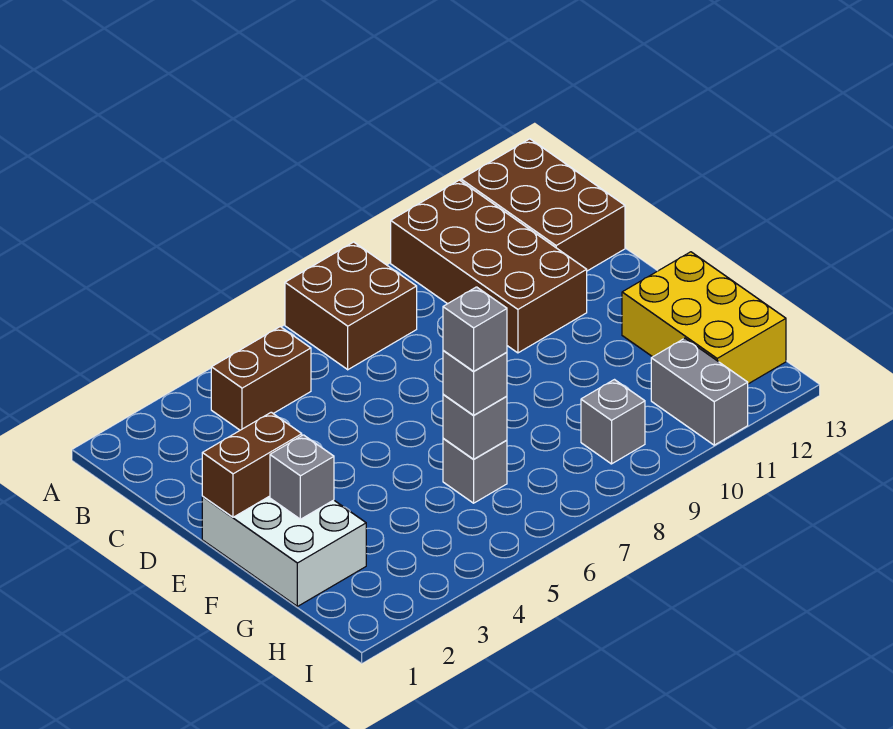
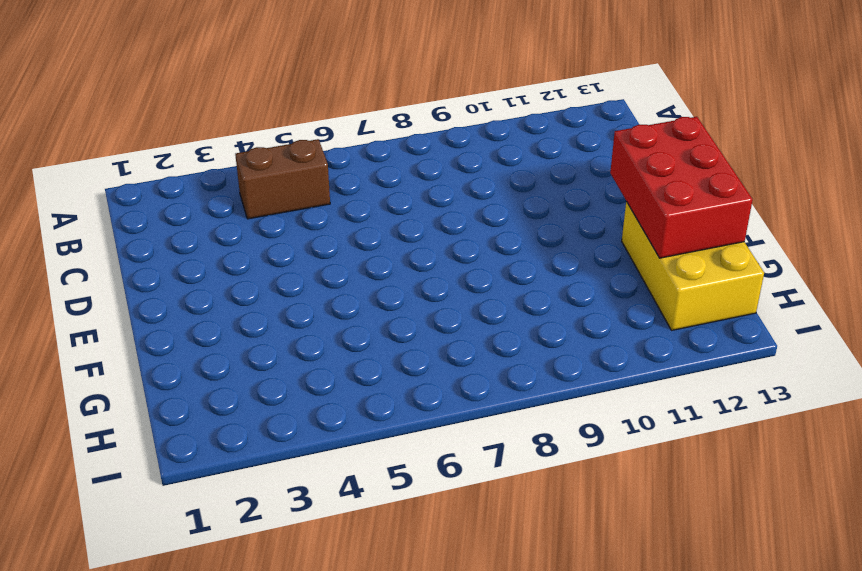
red 2x3 brick [610,117,753,258] -> none
none -> brown 2x2 brick [285,242,417,370]
none -> brown 2x4 brick [391,180,587,353]
none -> brown 2x3 brick [461,139,625,271]

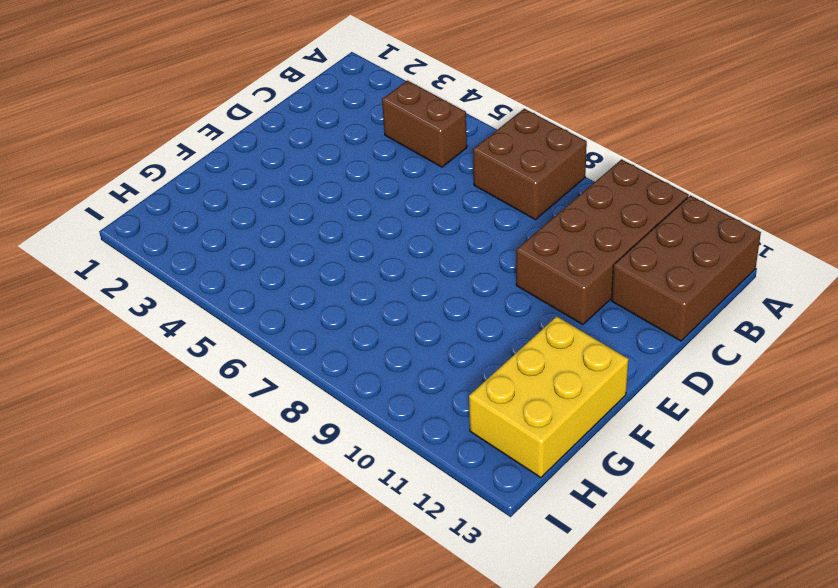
none -> white 2x3 brick [202,496,366,606]
none -> grey 1x1 brick [443,438,507,503]
none -> grey 1x1 brick [581,380,645,464]

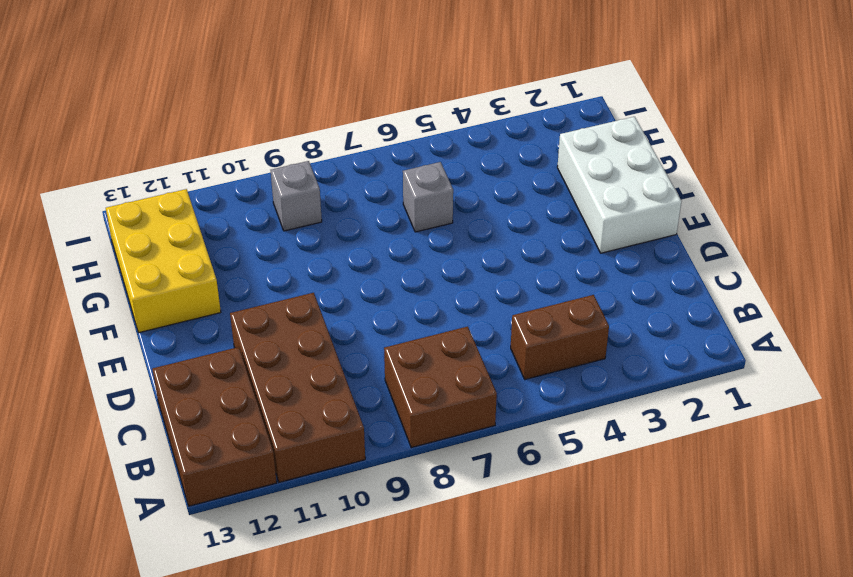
none -> grey 1x2 brick [651,338,748,445]
none -> brown 1x2 brick [202,412,302,517]
none -> grey 1x1 brick [270,435,334,519]

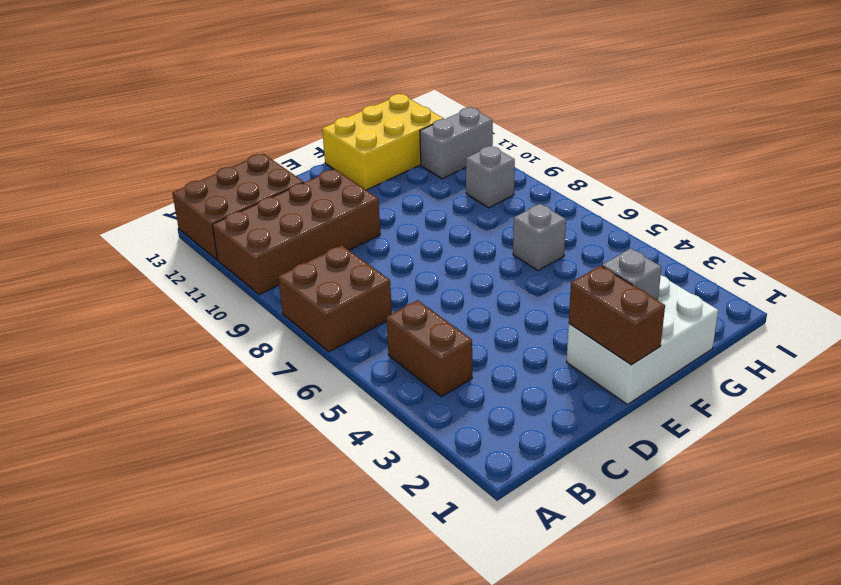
none -> grey 1x1 brick [443,394,507,459]
none -> grey 1x1 brick [443,350,507,415]
none -> grey 1x1 brick [443,287,507,371]

